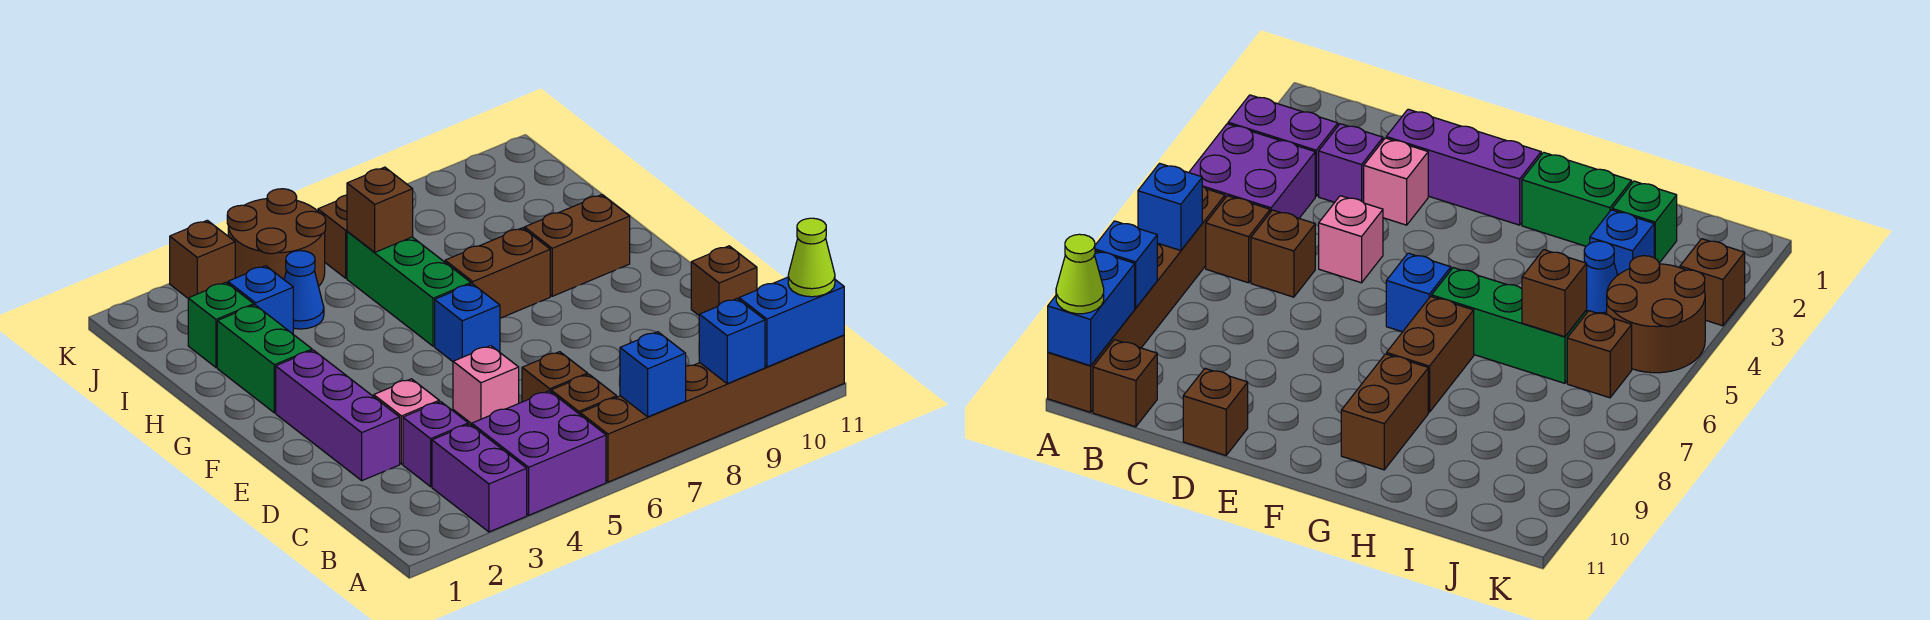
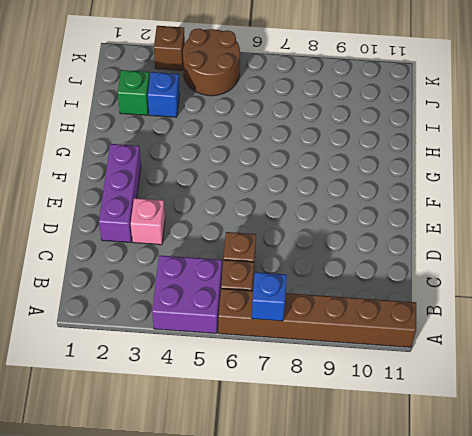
none -> purple 1x2 brick [432,424,527,532]
none -> brown 1x1 brick [1093,340,1157,427]
none -> purple 1x1 brick [403,402,468,487]

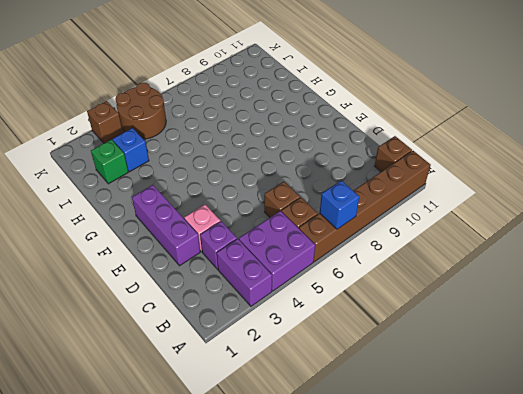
none -> pink 1x1 brick [453,346,519,424]
none -> brown 1x1 brick [691,246,757,315]
none -> blue 1x1 brick [435,284,500,361]

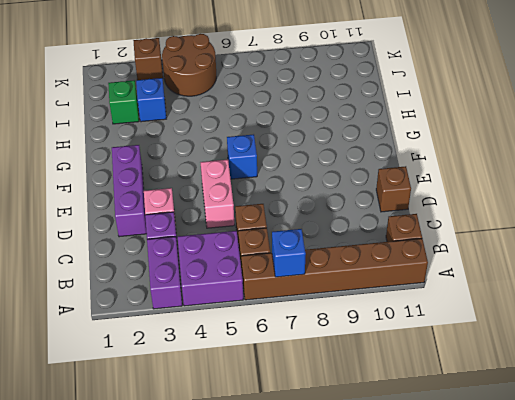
pink 1x2 brick [200,160,234,228] -> pink 1x1 brick [453,346,519,424]
none -> green 1x2 brick [217,305,312,413]
none -> green 1x3 brick [347,231,471,346]
none -> brown 1x2 brick [445,228,550,318]

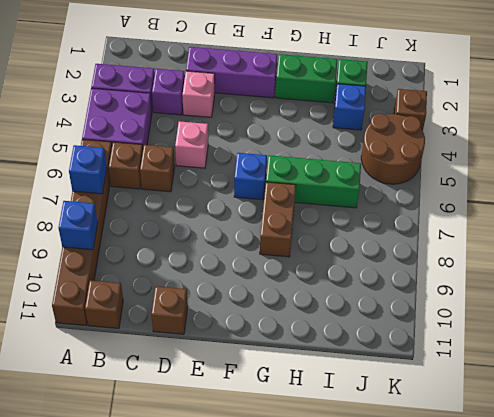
none -> brown 1x2 brick [524,195,630,296]
none -> blue 1x1 cone [284,251,324,329]
none -> brown 1x1 brick [318,195,347,278]

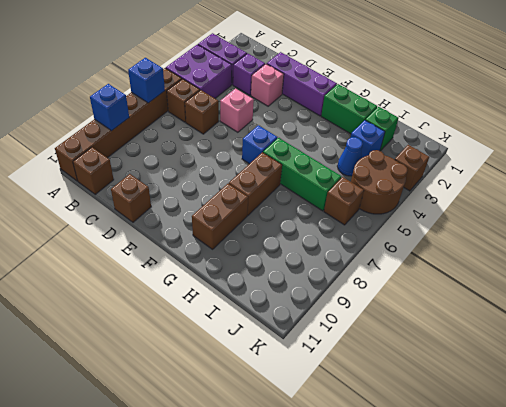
none -> blue 1x2 brick [739,277,844,367]
none -> brown 1x1 brick [347,167,413,252]
none -> lime 1x1 cone [788,218,835,297]

